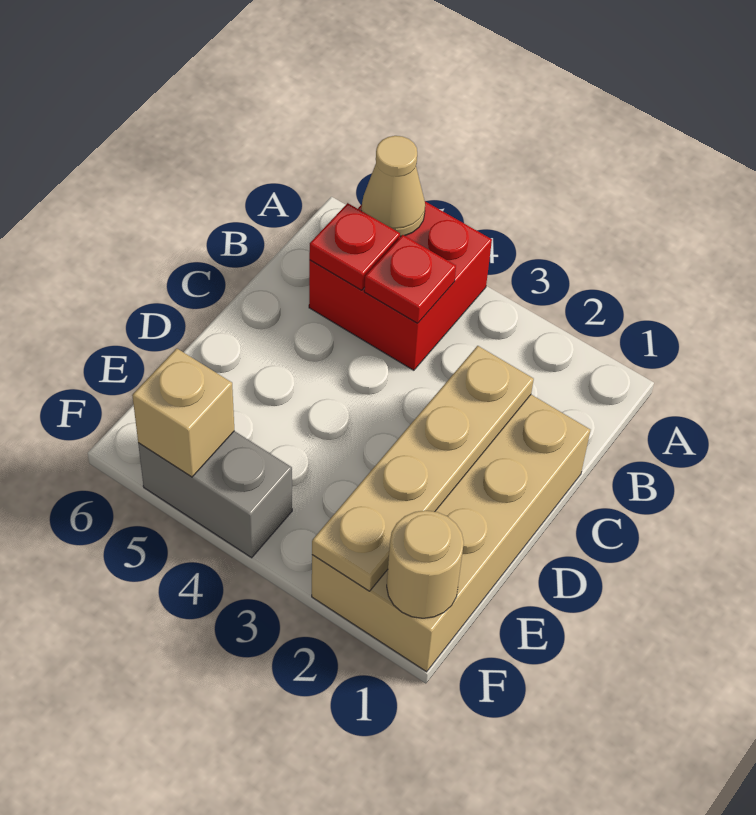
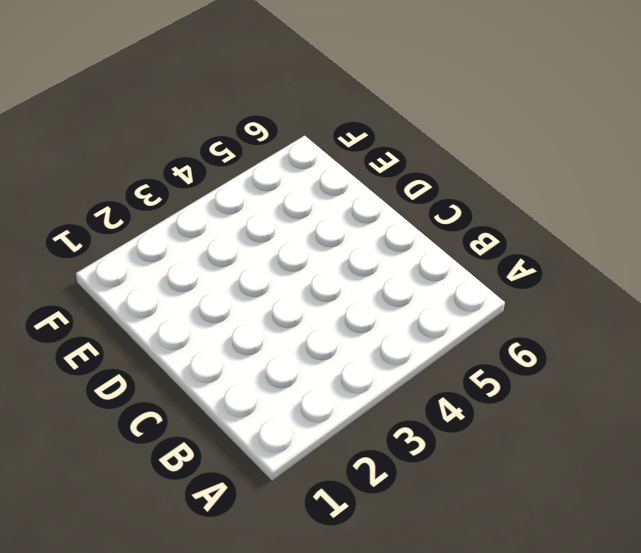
none -> red 2x2 brick [309,202,492,370]
none -> tan 2x4 brick [312,395,590,672]

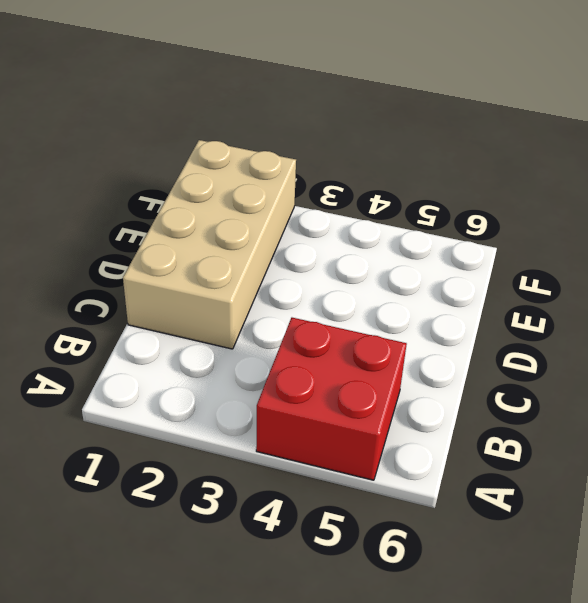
none -> grey 1x2 brick [138,431,292,558]
none -> tan 1x1 cone [362,136,425,237]

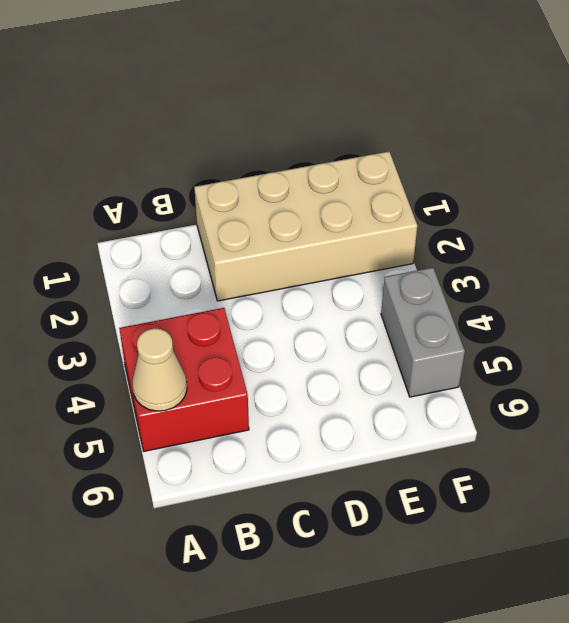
none -> red 1x1 plate [364,235,456,323]
none -> red 1x1 plate [309,203,400,290]

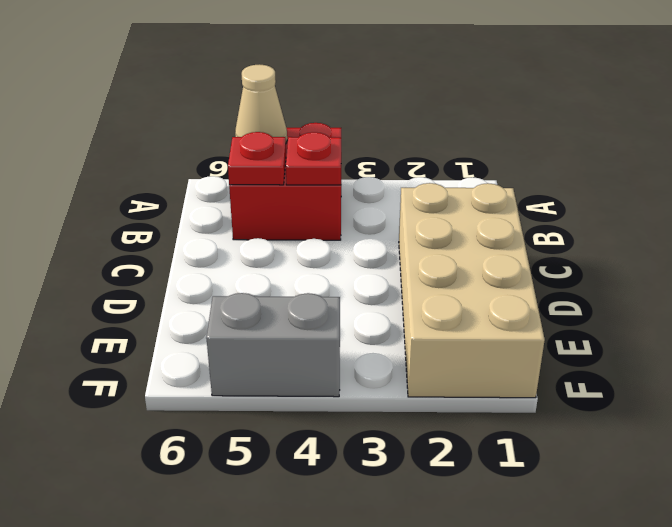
none -> tan 1x4 plate [312,346,534,591]
none -> tan 1x1 round brick [387,510,464,618]

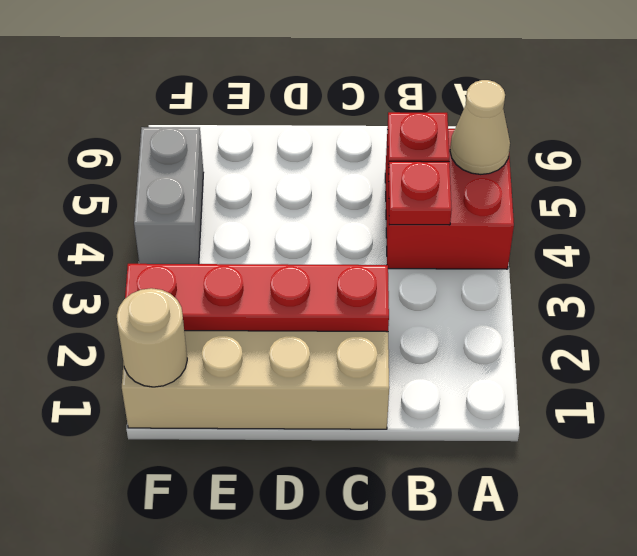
red 1x4 plate [125,264,389,332] -> tan 1x4 plate [312,346,534,591]
none -> tan 1x1 brick [132,348,234,477]

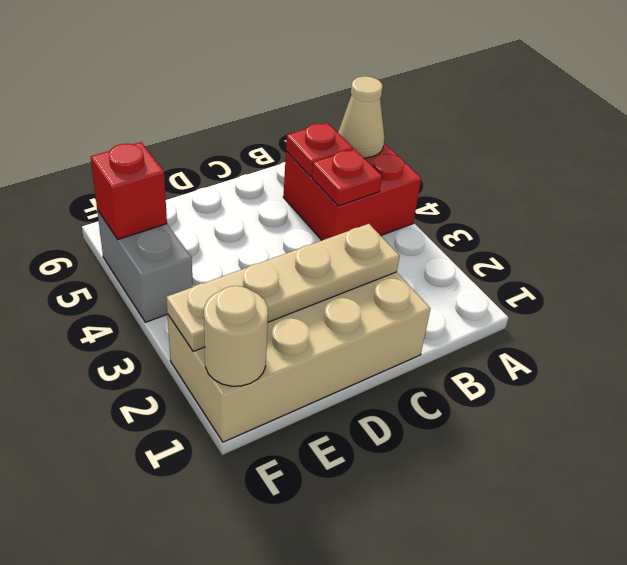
red 1x1 brick [91,142,167,239] -> tan 1x1 brick [132,348,234,477]

